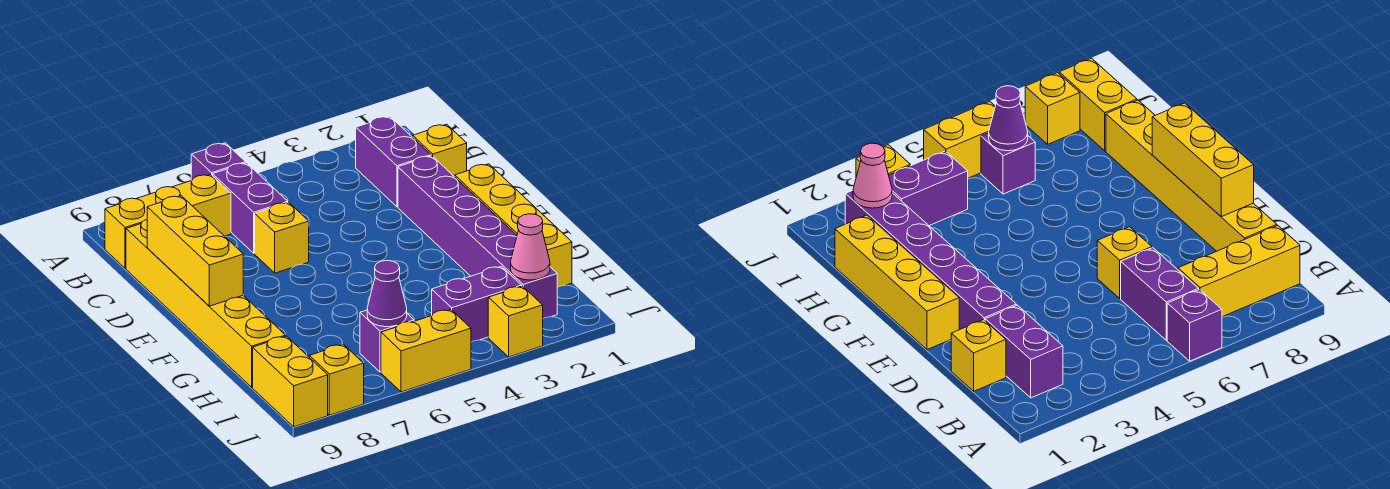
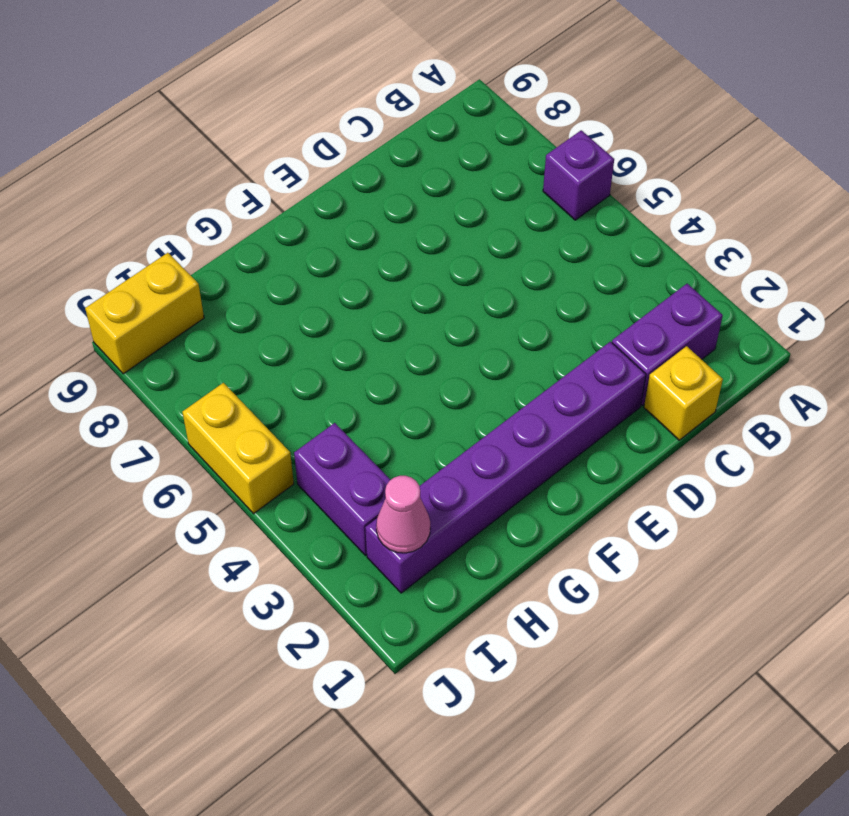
none -> purple 1x2 brick [213,163,288,253]
none -> yellow 1x3 brick [105,174,231,269]
none -> yellow 1x6 brick [126,219,286,387]

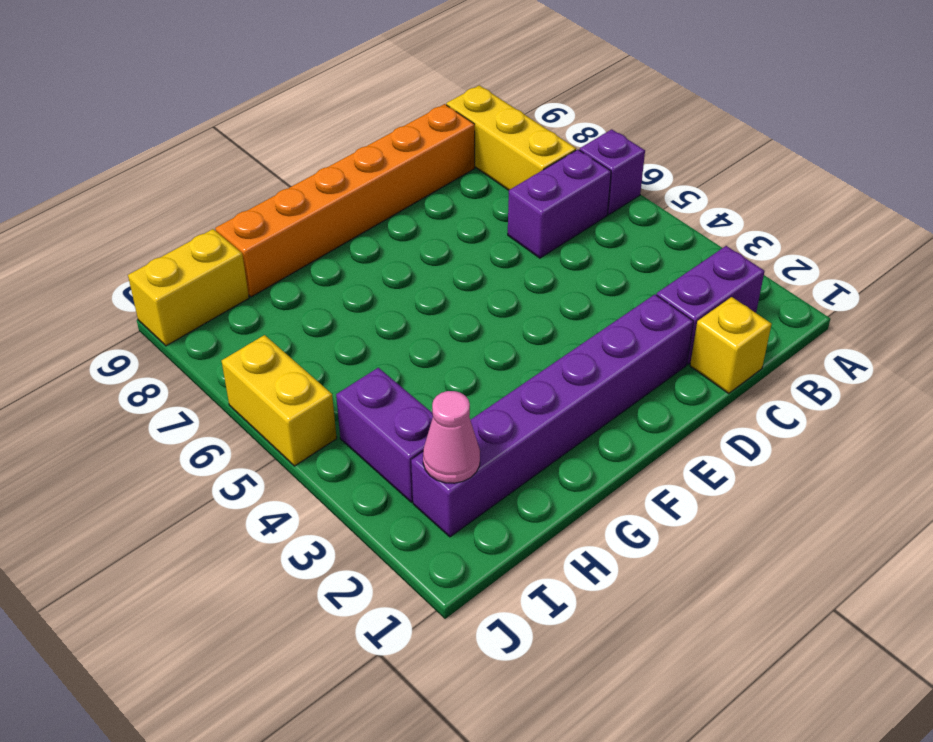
orange 1x6 brick [215,104,475,297] -> yellow 1x6 brick [126,219,286,387]
none -> yellow 1x1 brick [255,202,309,273]
none -> yellow 1x4 brick [455,164,572,288]
none -> purple 1x1 brick [360,310,414,372]

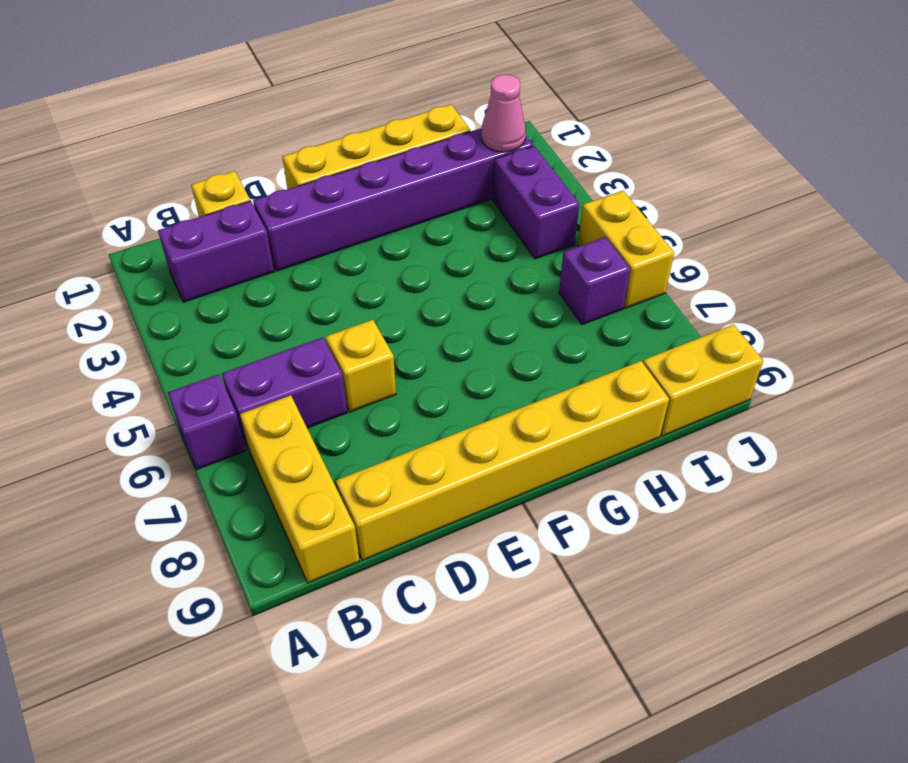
none -> yellow 1x1 brick [488,286,543,357]
none -> yellow 1x1 brick [309,344,364,415]
none -> yellow 1x3 brick [147,196,243,306]

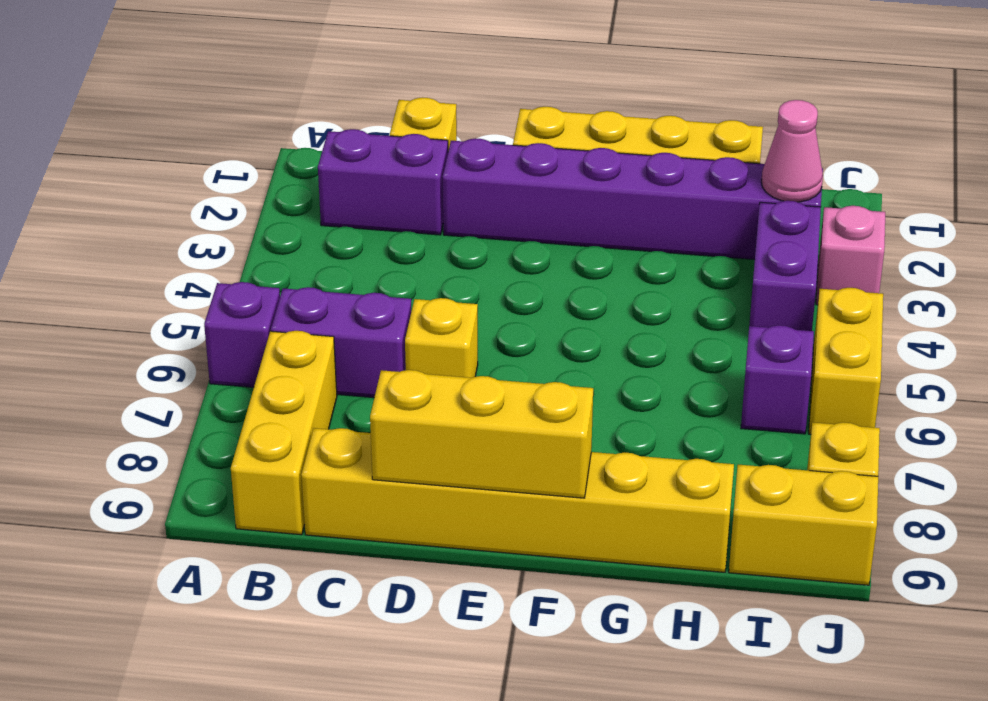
pink 1x1 brick [816,206,885,305] -> yellow 1x1 brick [488,286,543,357]
none -> purple 1x1 cone [367,261,407,327]

